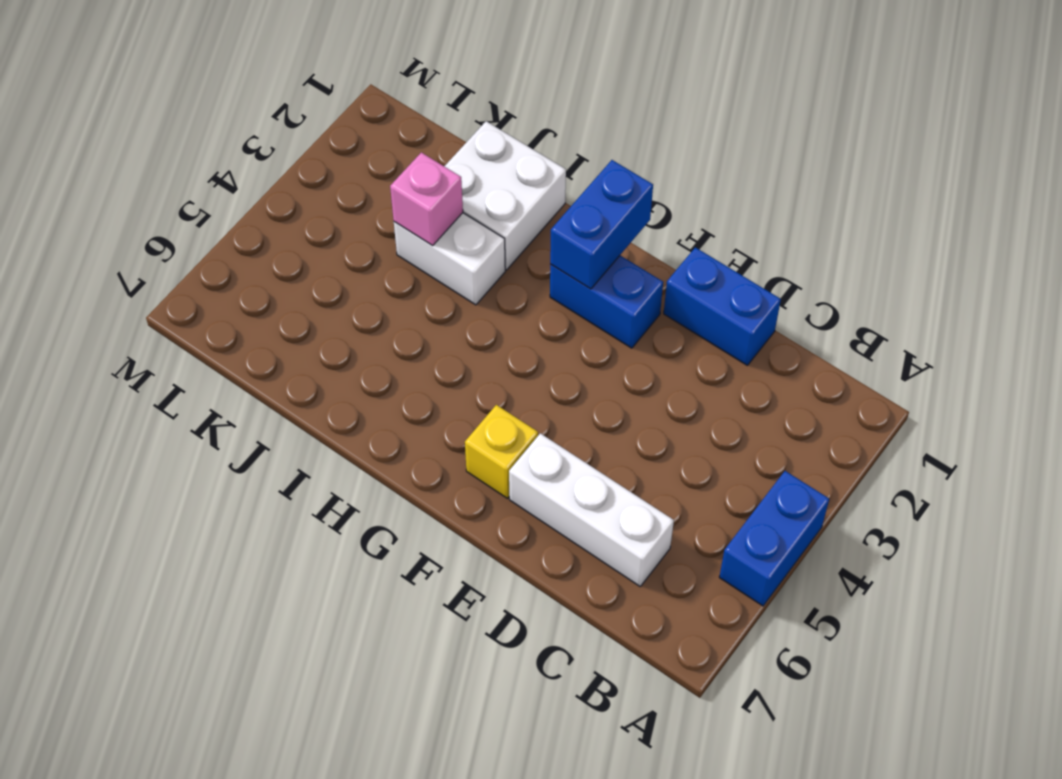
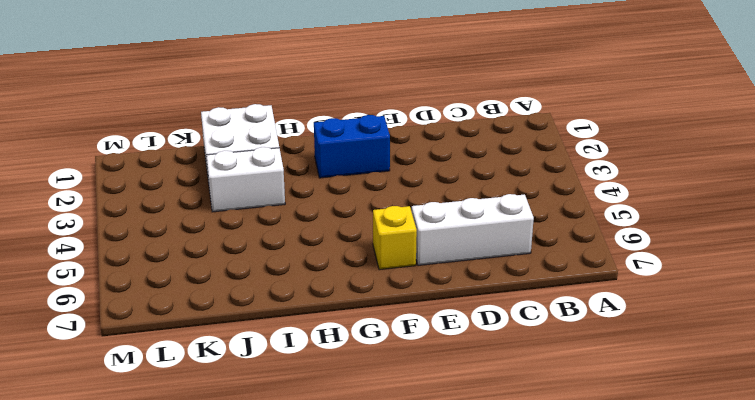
none -> blue 1x2 brick [719,471,829,606]
none -> blue 1x2 brick [664,247,781,365]

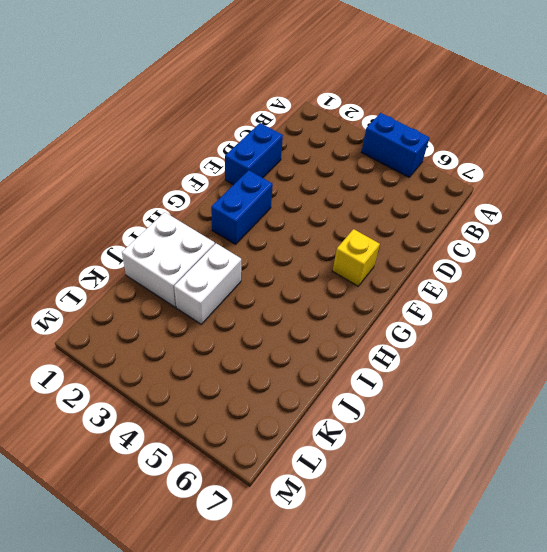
none -> white 1x3 brick [509,433,674,586]
none -> blue 1x2 brick [550,160,653,289]

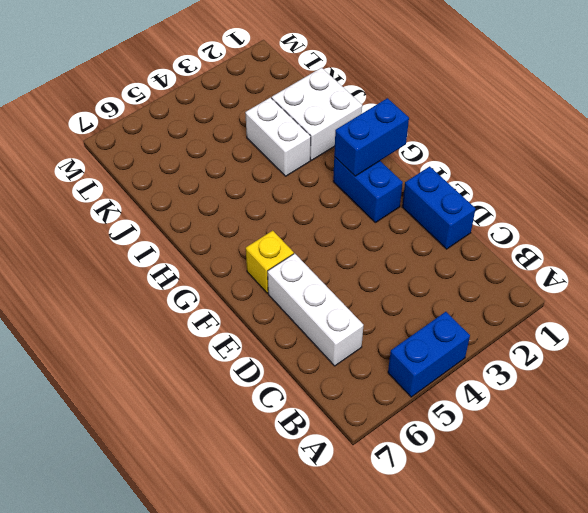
none -> pink 1x1 brick [390,152,463,246]

